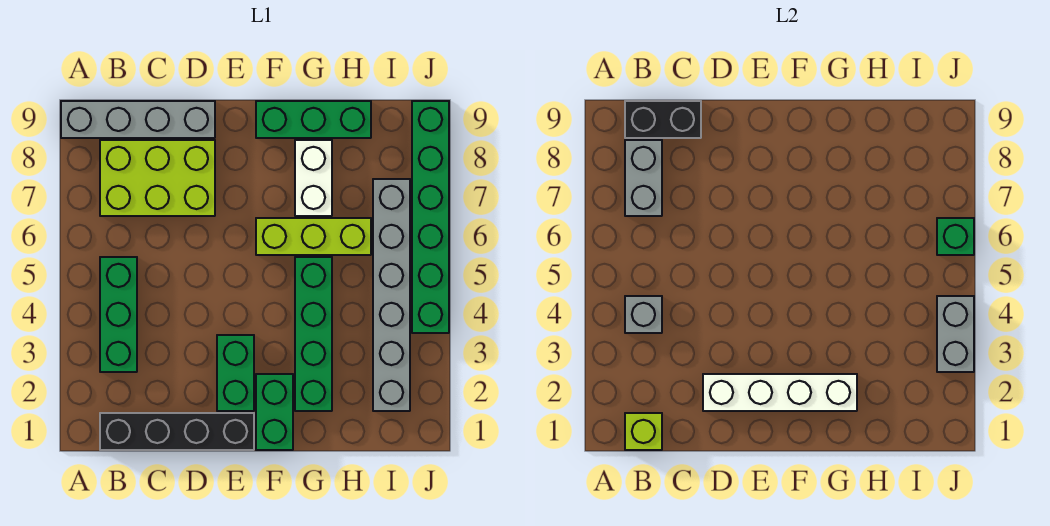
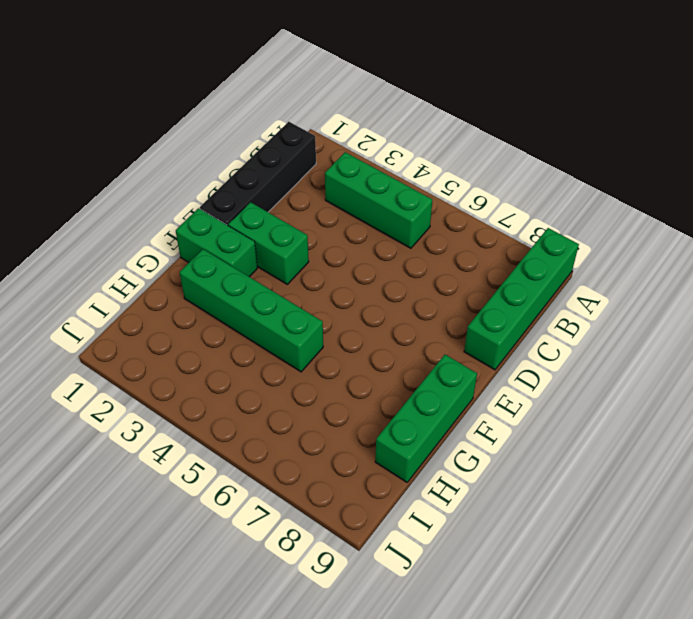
green 1x4 brick [464,228,579,370] -> grey 1x4 brick [61,101,215,138]
none -> lime 2x3 brick [100,140,215,216]
none -> lime 1x3 brick [256,218,371,255]
none -> white 1x2 brick [295,140,332,216]

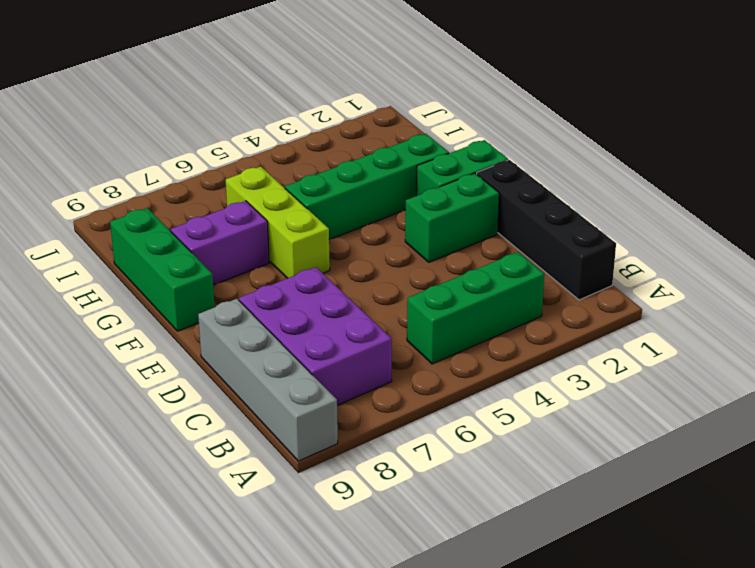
purple 2x3 brick [239,267,392,405] -> lime 2x3 brick [100,140,215,216]
purple 1x2 brick [171,201,269,285] -> white 1x2 brick [295,140,332,216]
none -> grey 1x6 brick [373,179,410,411]
none -> green 1x6 brick [412,101,449,333]
none -> lime 1x1 brick [625,413,662,450]

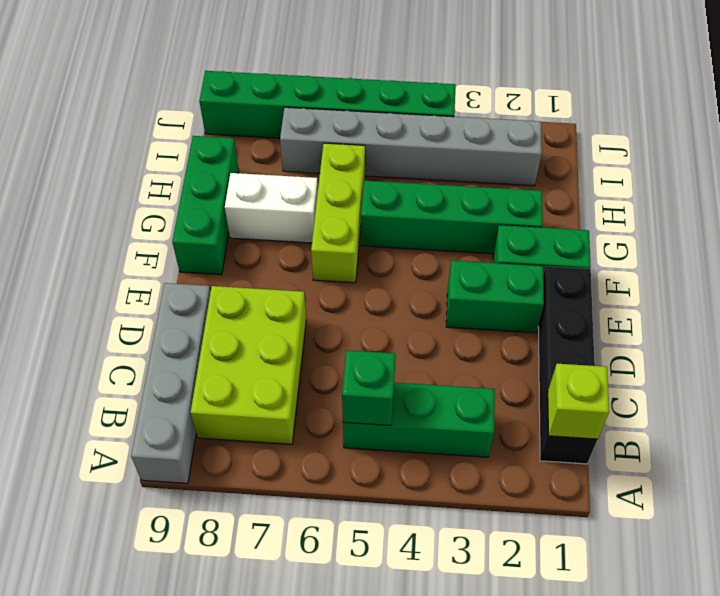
green 1x1 brick [342,350,396,426] -> green 1x1 brick moved to [937,218,974,255]
none -> grey 1x1 brick [625,296,662,333]
none -> grey 1x2 brick [625,140,662,216]
none -> black 1x2 brick [625,101,701,138]

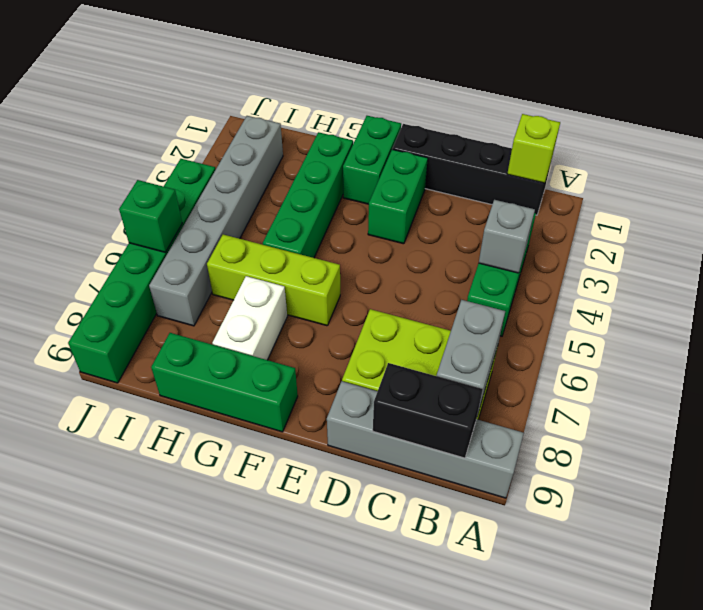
none -> white 1x4 brick [703,374,857,411]
none -> grey 1x2 brick [937,296,974,372]

